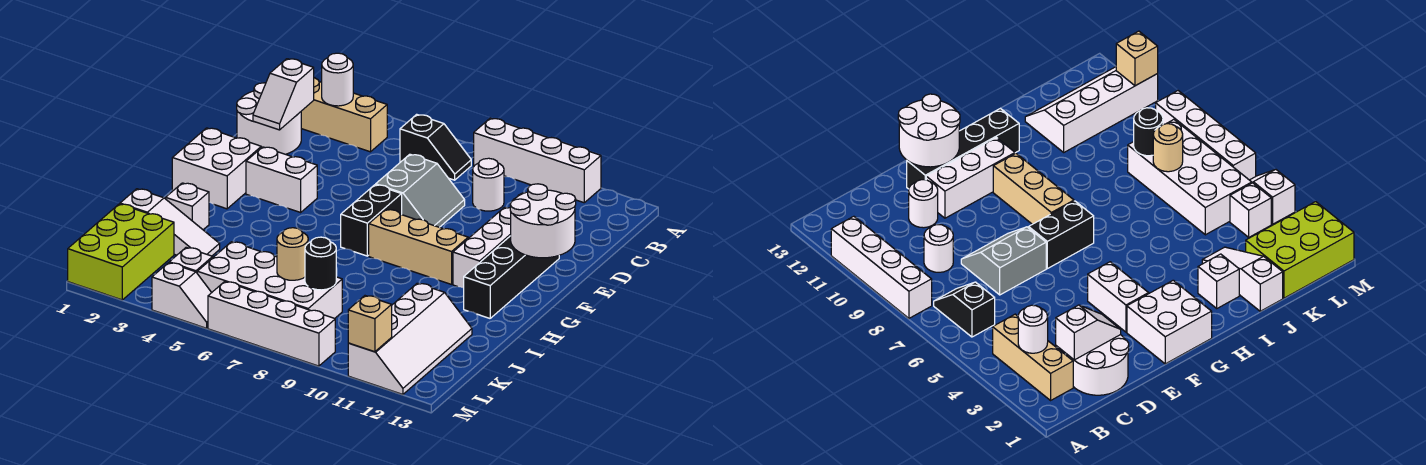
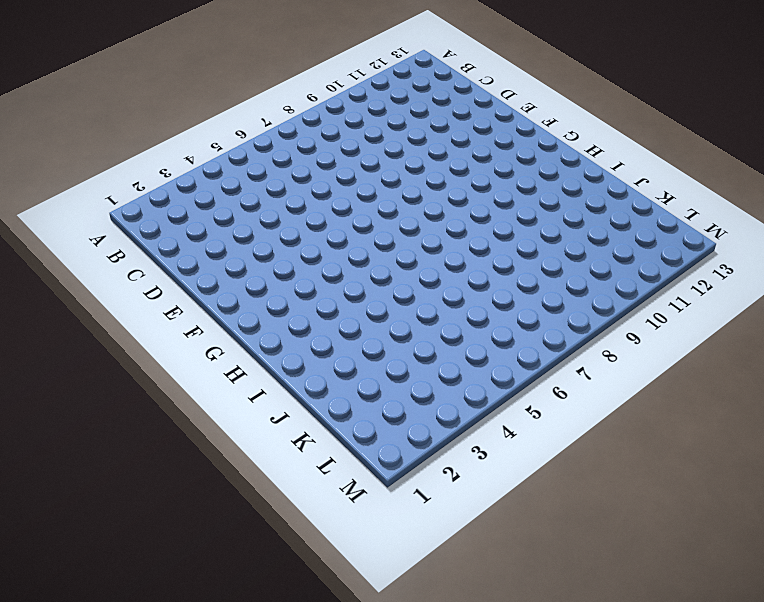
none -> white 1x4 brick [474,118,601,203]
none -> tan 1x3 brick [301,78,387,152]
none -> black 1x2 slope [400,114,471,180]

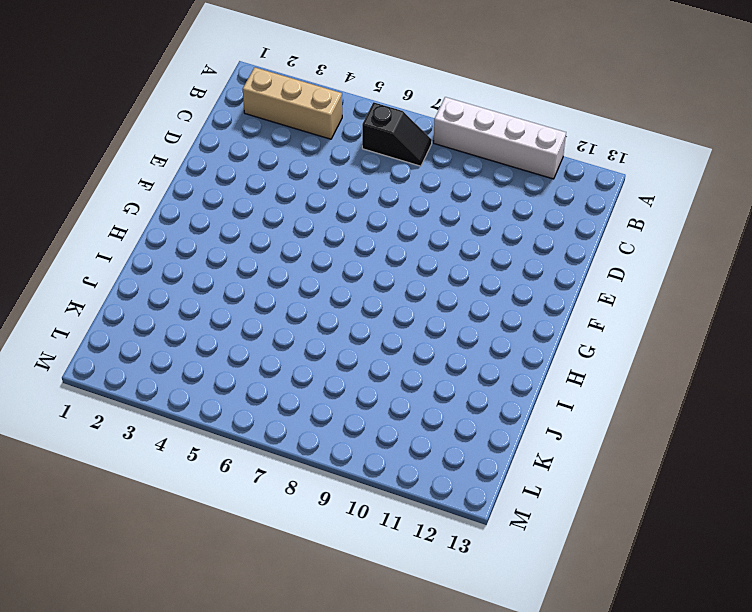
none -> white 2x2 round brick [237,83,301,154]
none -> white 1x1 round brick [473,158,504,211]
none -> grey 2x2 slope [376,154,465,227]

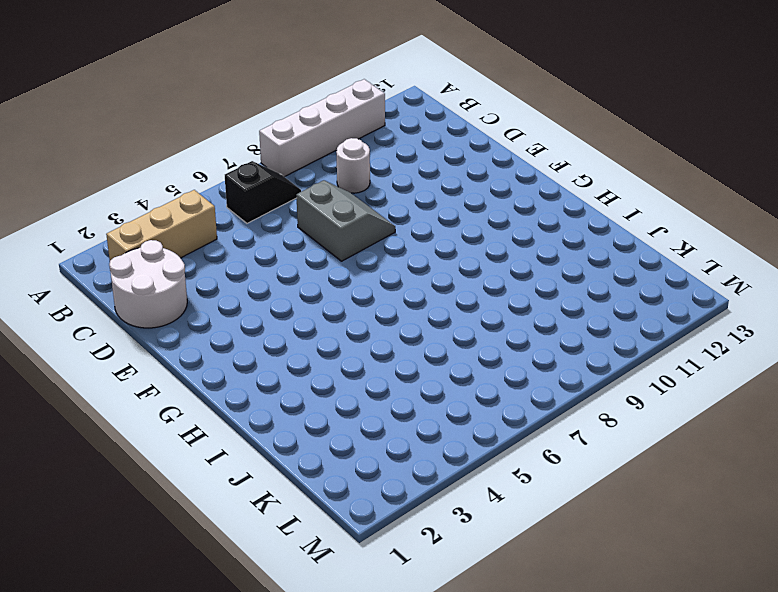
none -> white 1x1 round brick [909,180,938,228]
none -> white 1x3 brick [453,207,511,288]
none -> black 1x4 brick [464,236,559,318]

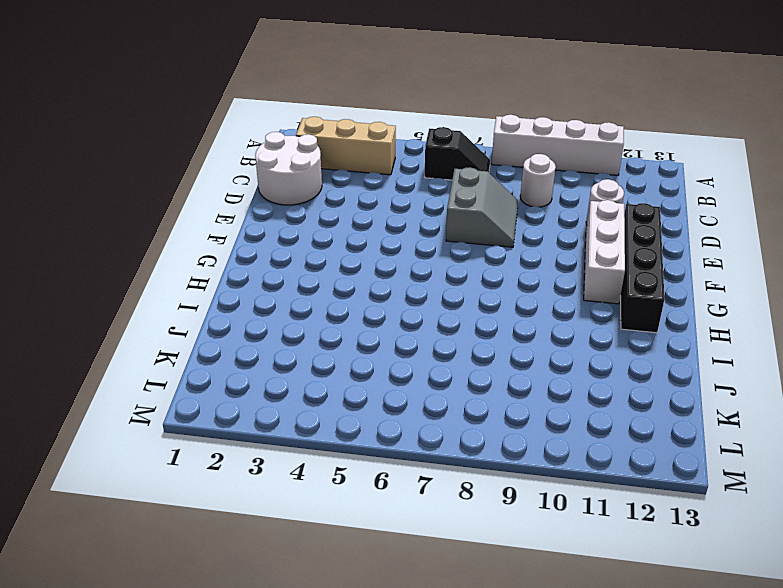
none -> white 2x2 brick [172,128,261,209]
none -> white 1x2 brick [246,147,317,212]
none -> black 1x2 brick [341,185,402,256]

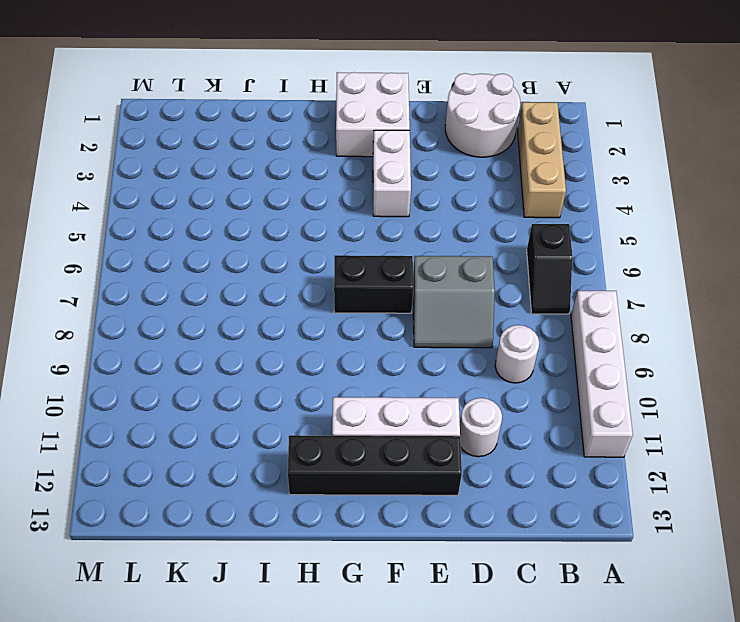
none -> tan 1x3 brick [369,209,468,284]
none -> white 1x1 brick [166,183,209,230]
none -> white 1x3 slope [120,189,220,256]

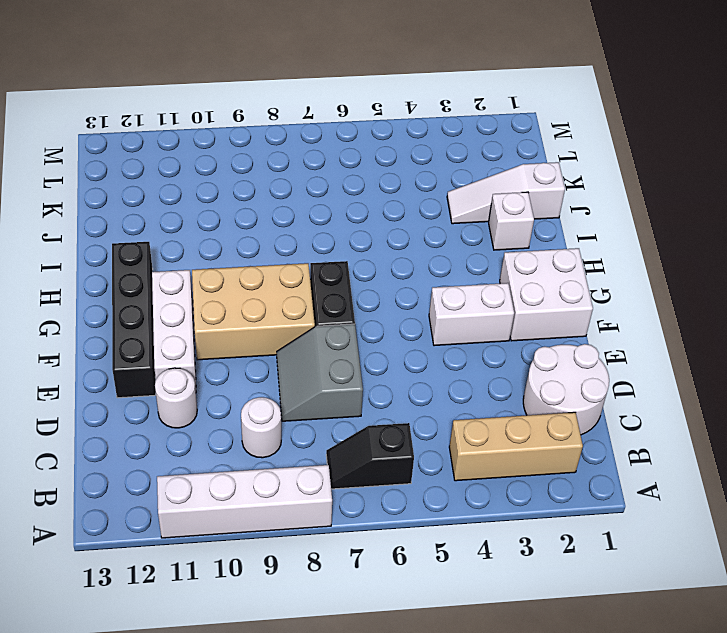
tan 2x3 brick [192,263,315,360] -> tan 1x3 brick [369,209,468,284]
none -> white 2x4 slope [348,283,472,394]
none -> lime 2x3 brick [68,204,174,300]
none -> white 2x4 brick [197,242,342,318]

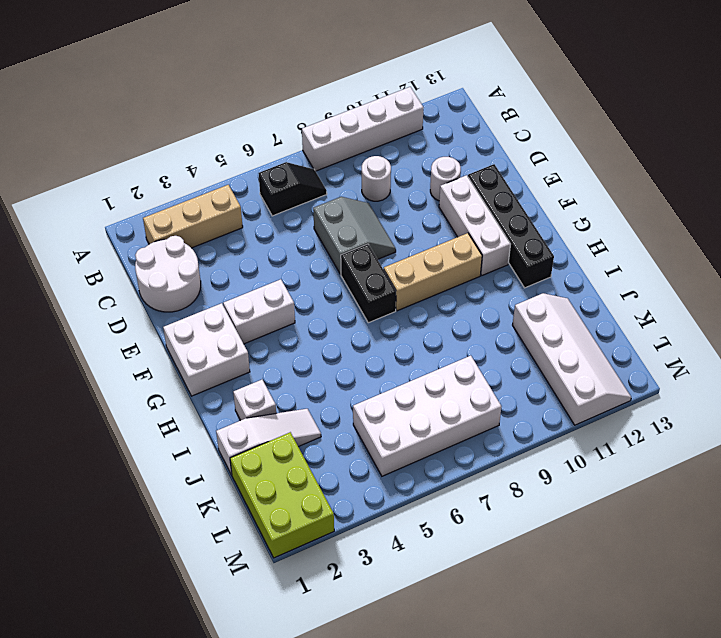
none -> white 1x1 brick [169,248,213,273]
none -> white 1x2 slope [152,263,212,328]
none -> white 1x4 brick [208,282,335,366]

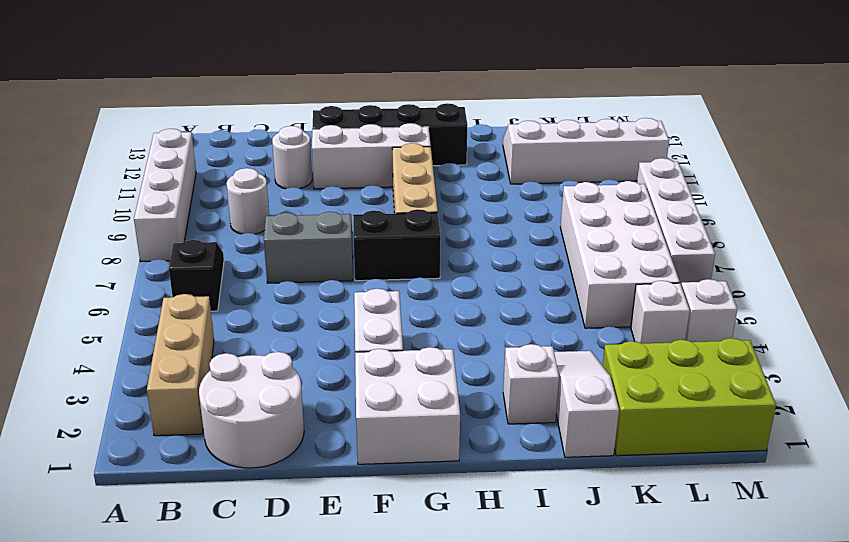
none -> white 1x1 round brick [322,53,353,106]
none -> white 1x2 slope [253,59,314,130]
none -> white 2x2 round brick [510,184,576,258]

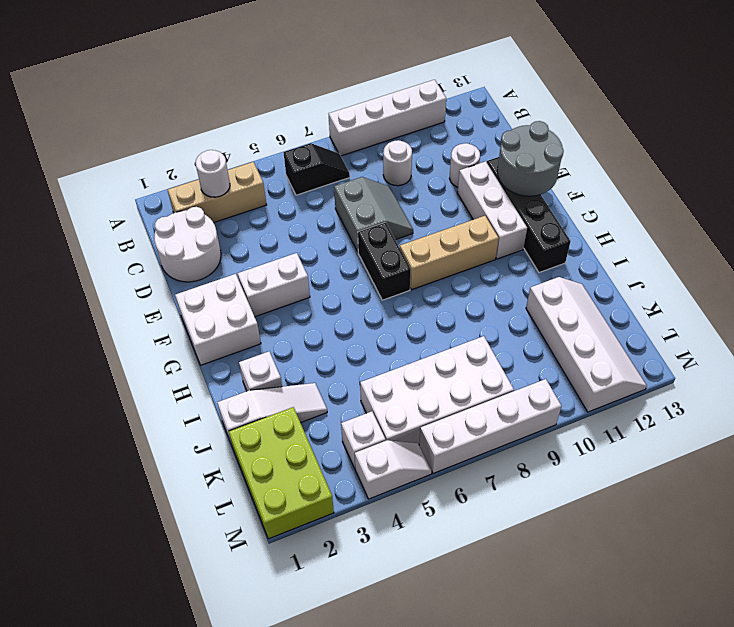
grey 2x2 round brick [497,121,564,196] -> white 2x2 round brick [510,184,576,258]
none -> white 1x2 slope [253,59,314,130]
none -> tan 1x1 round brick [277,228,308,280]
none -> black 1x1 round brick [305,237,336,290]

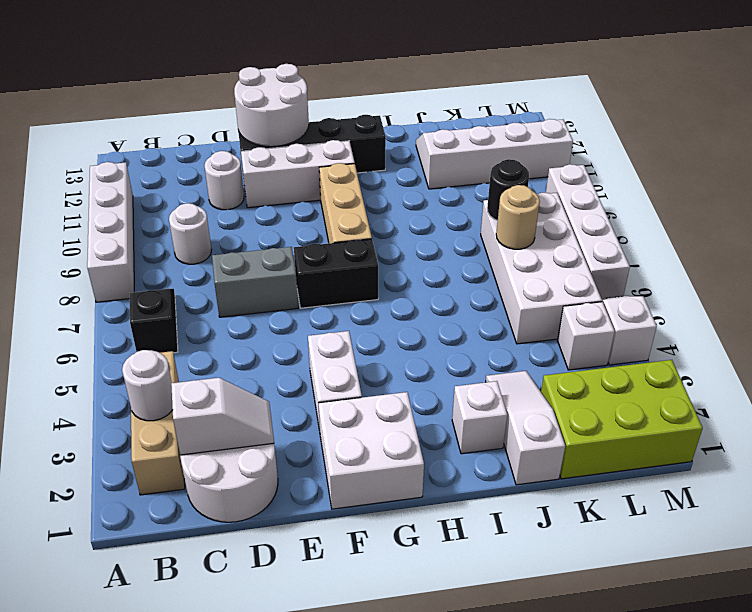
none -> tan 1x1 brick [348,296,392,352]

